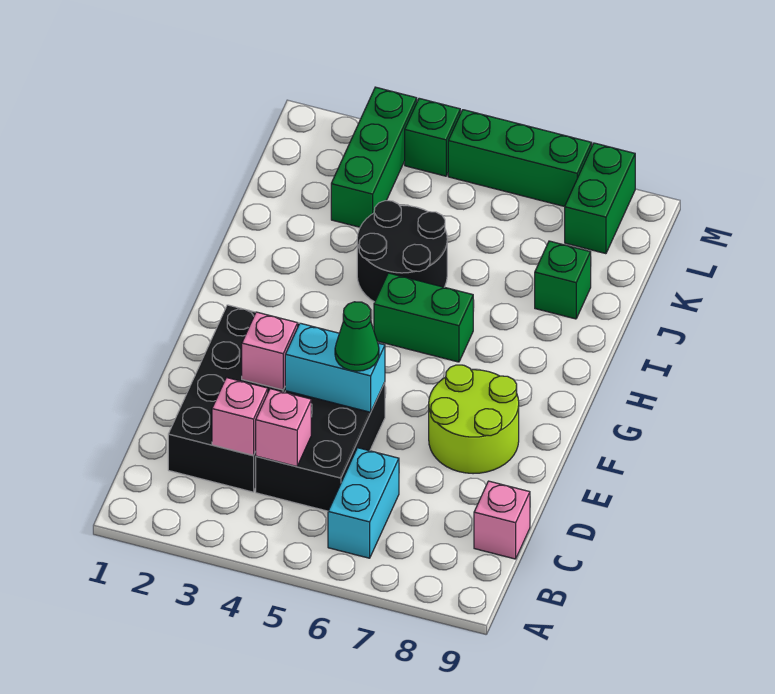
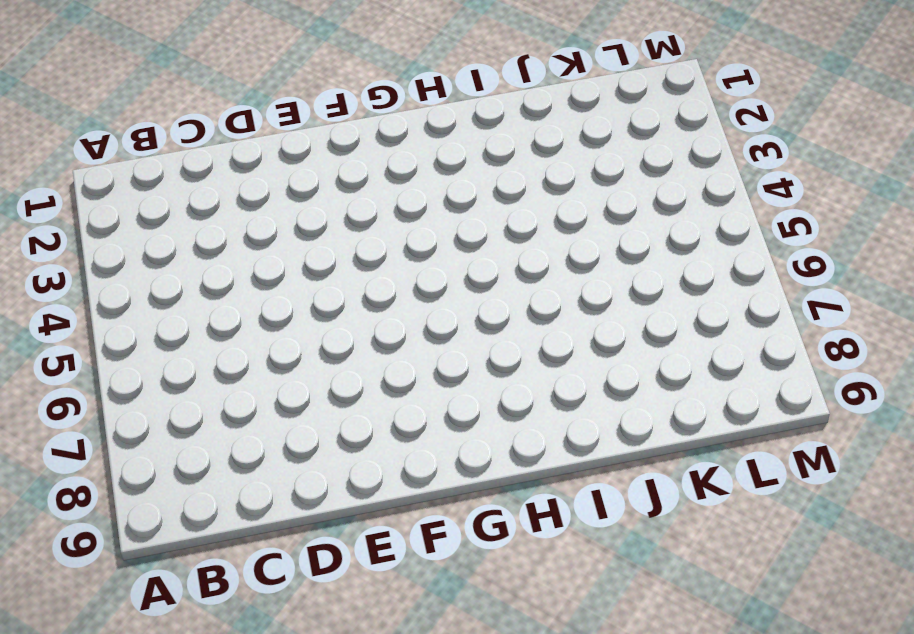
none -> cyan 1x2 brick [328,448,399,558]
none -> black 2x4 brick [168,305,300,492]
none -> black 2x3 brick [256,382,385,511]

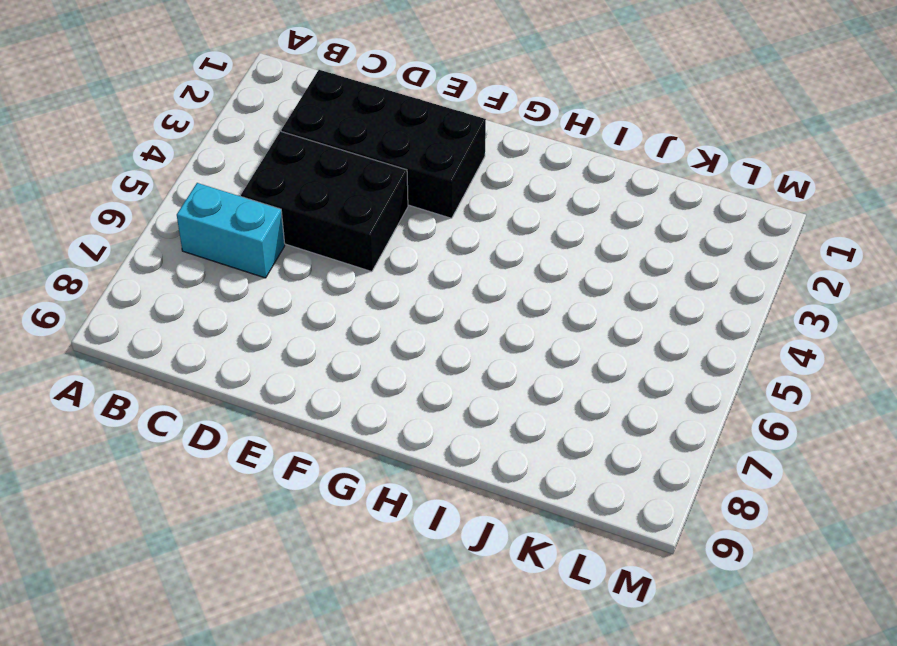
none -> pink 1x1 brick [474,481,530,559]
none -> lime 2x2 round brick [429,365,519,474]
none -> green 1x2 brick [374,273,473,362]

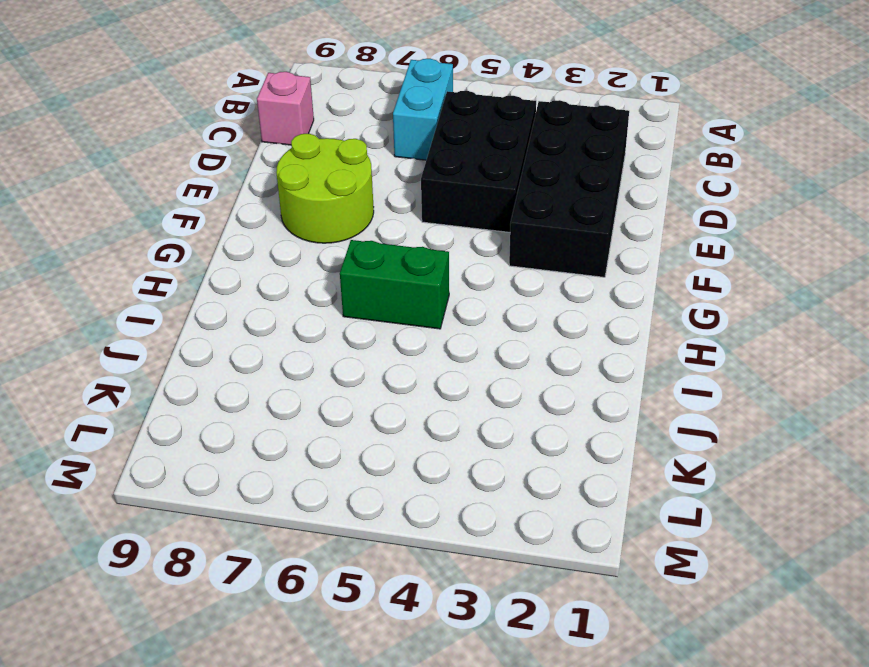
none -> black 2x2 round brick [357,201,447,302]
none -> green 1x1 brick [535,241,591,319]
none -> green 1x3 brick [331,87,417,227]

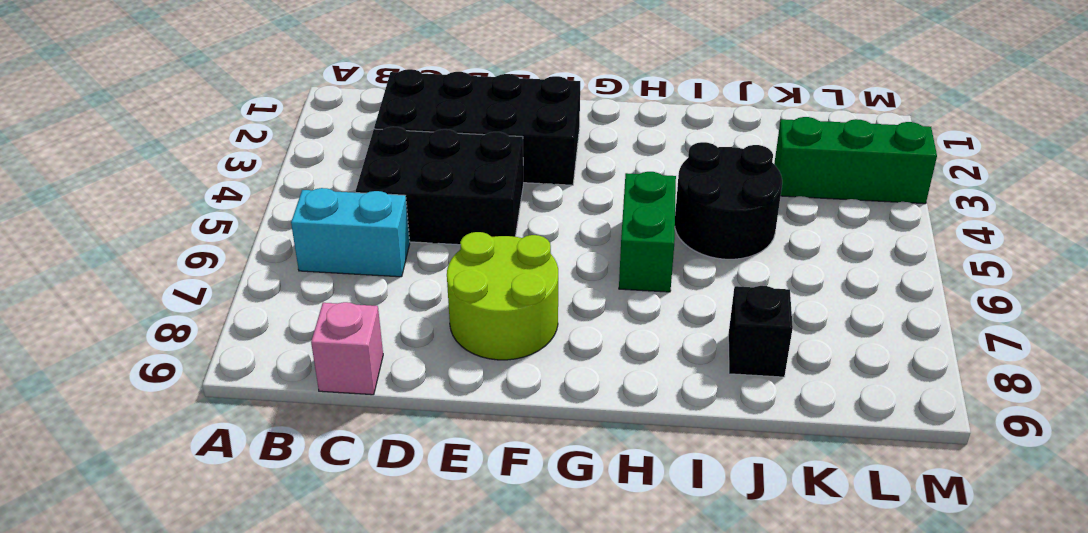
black 1x1 brick [728,286,793,377] -> green 1x1 brick [535,241,591,319]
none -> green 1x2 brick [565,143,635,254]
none -> green 1x1 brick [405,98,460,176]
none -> green 1x3 brick [448,110,592,207]

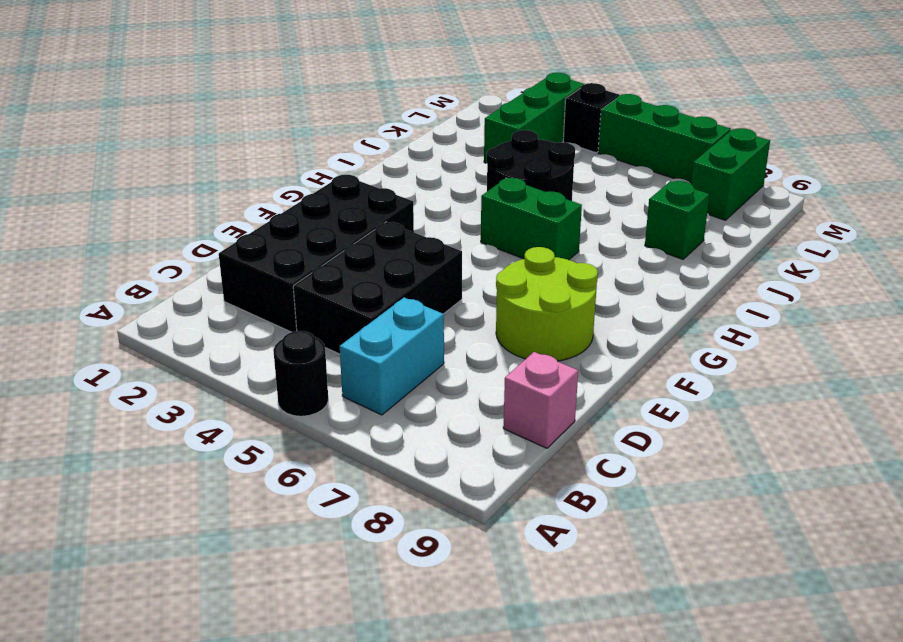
black 1x1 round brick [273,331,328,416] -> none
black 1x1 brick [563,83,619,153] -> green 1x1 brick [405,98,460,176]
none -> pink 1x1 brick [212,377,268,455]
none -> pink 1x1 brick [256,389,311,466]
none -> pink 1x1 brick [242,312,298,390]

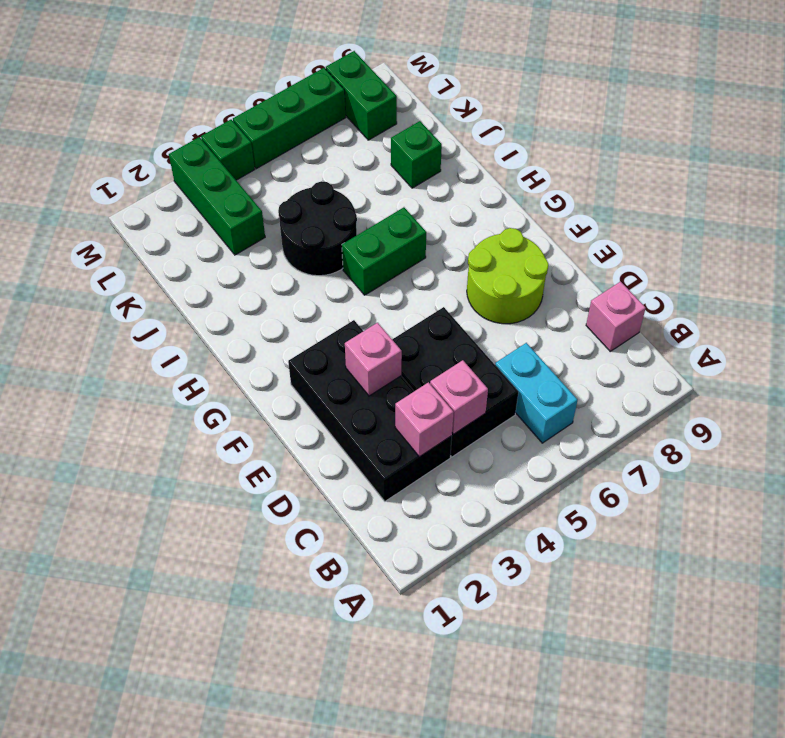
none -> cyan 1x2 brick [285,323,385,412]
none -> green 1x1 cone [335,302,379,371]

